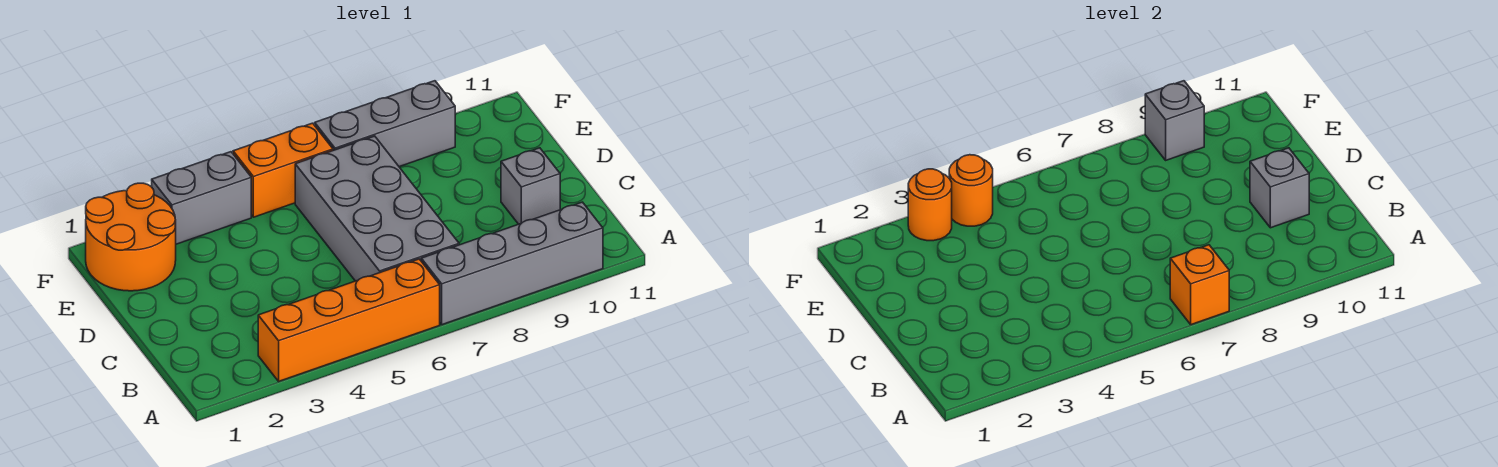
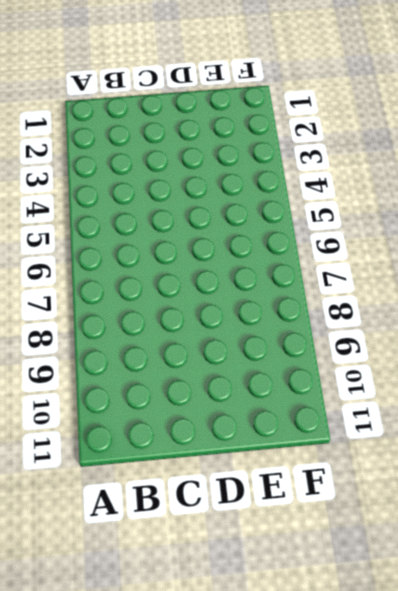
none -> orange 1x4 brick [258,259,440,381]
none -> grey 1x4 brick [421,202,603,325]
none -> grey 2x4 brick [295,136,459,281]

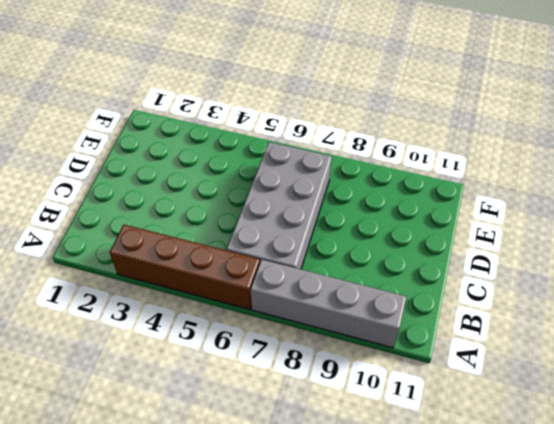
brown 1x4 brick [110,225,260,310] -> orange 1x4 brick [258,259,440,381]
none -> grey 1x1 brick [501,148,560,224]
none -> orange 2x2 round brick [86,183,176,291]
none -> grey 1x2 brick [152,152,251,244]

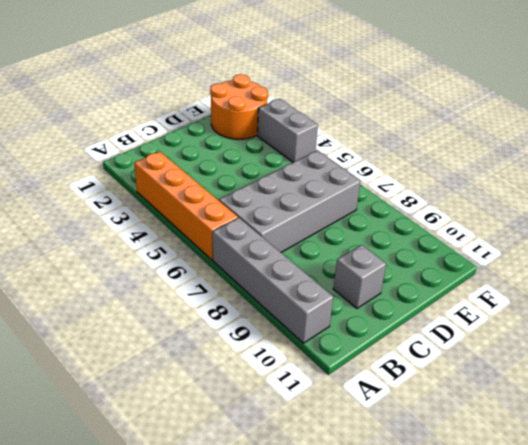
none -> orange 1x2 brick [233,123,333,217]
none -> grey 1x3 brick [315,81,455,167]
none -> orange 1x1 brick [1170,245,1229,325]

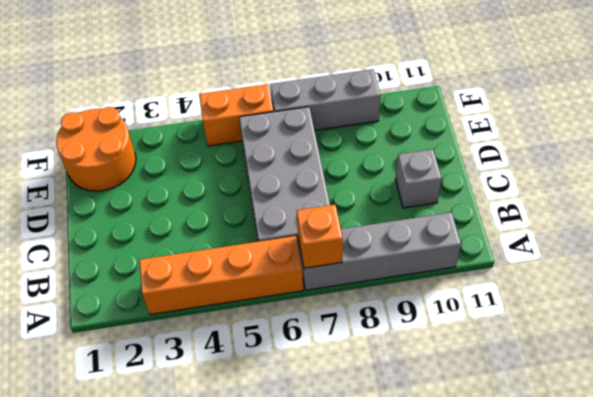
none -> grey 1x2 brick [152,152,251,244]
none -> grey 1x1 brick [1250,148,1309,228]
none -> orange 1x1 round brick [908,169,952,241]

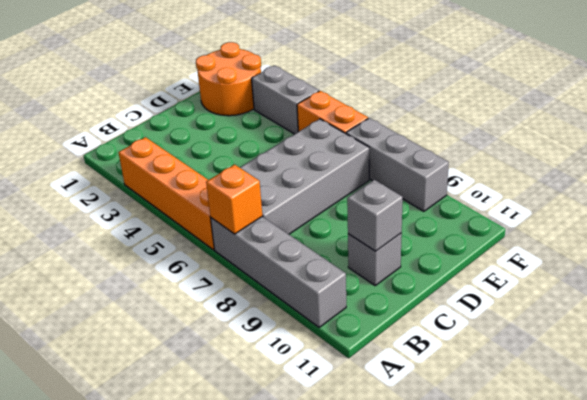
none -> orange 1x1 round brick [908,169,952,241]
none -> orange 1x1 round brick [949,155,993,226]
none -> grey 1x1 brick [1145,81,1204,160]

